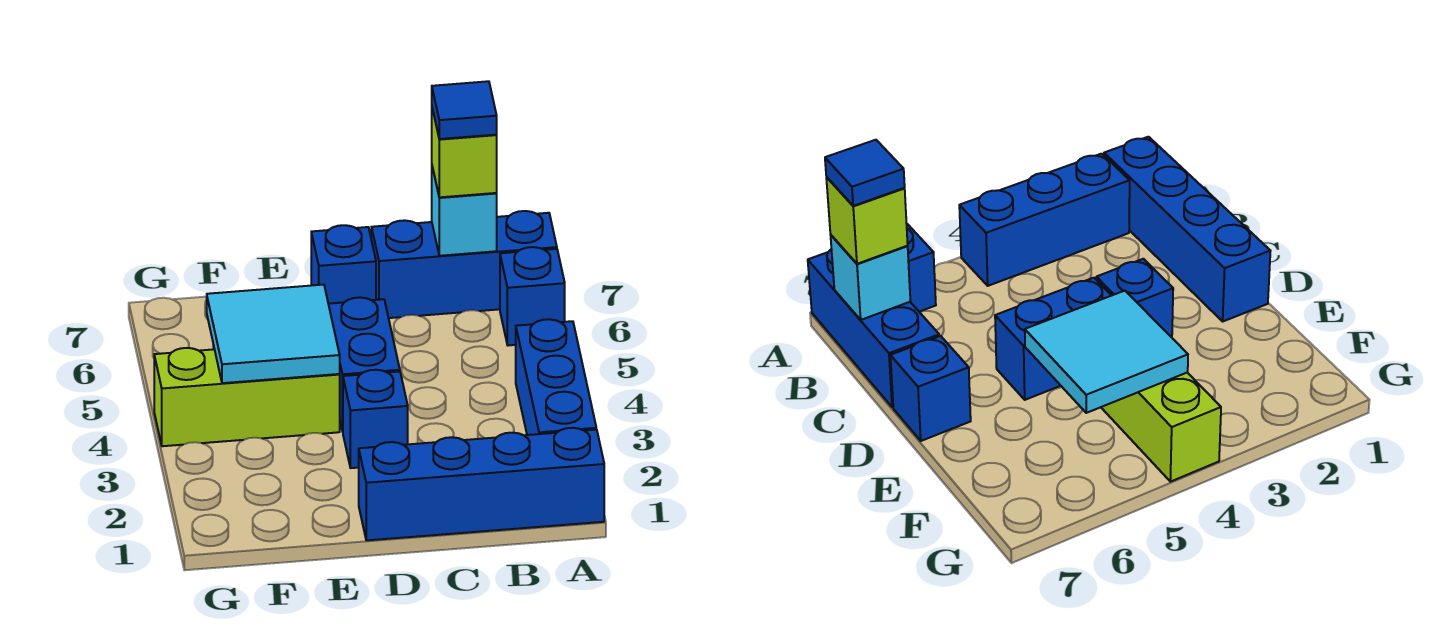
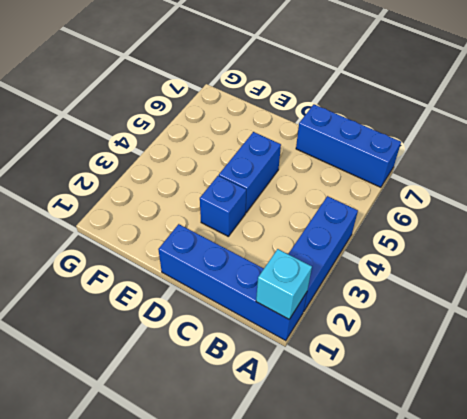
cyan 1x1 brick [256,249,312,319] -> cyan 1x1 brick moved to [432,167,497,256]
none -> blue 1x1 brick [500,247,565,345]
none -> blue 1x1 brick [311,225,376,304]
none -> lime 1x3 brick [154,348,340,446]

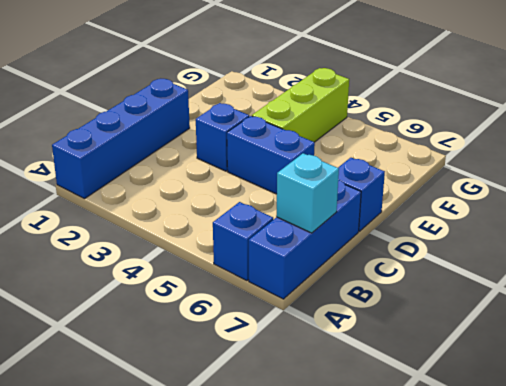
none -> blue 1x3 brick [516,319,596,435]
none -> cyan 2x2 tile [207,285,340,383]
none -> lime 1x1 brick [432,108,497,197]

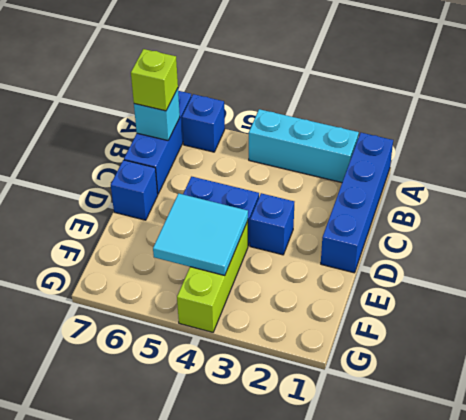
cyan 1x3 brick [249,109,359,183] -> blue 1x3 brick [516,319,596,435]
none -> blue 1x1 tile [432,81,497,139]

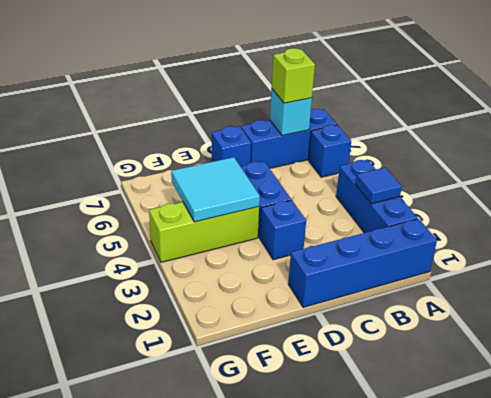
blue 1x1 tile [355,167,402,204] -> blue 1x1 tile moved to [432,81,497,139]

